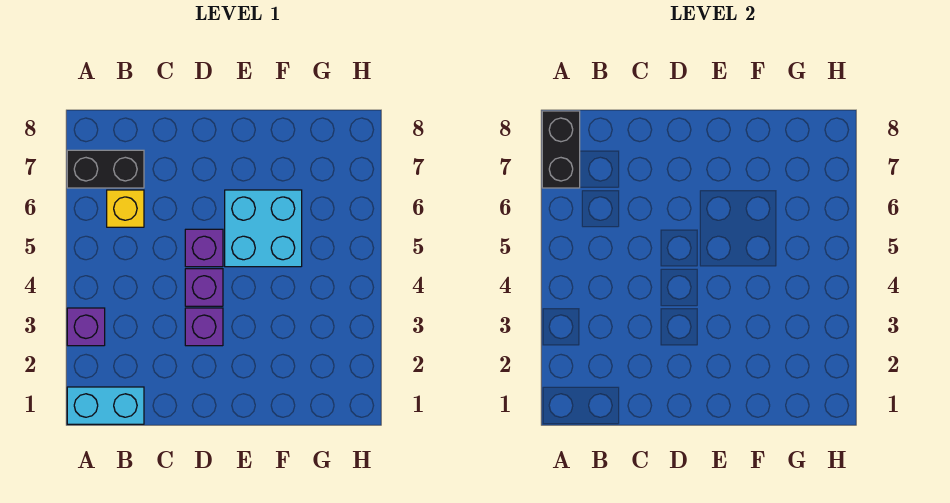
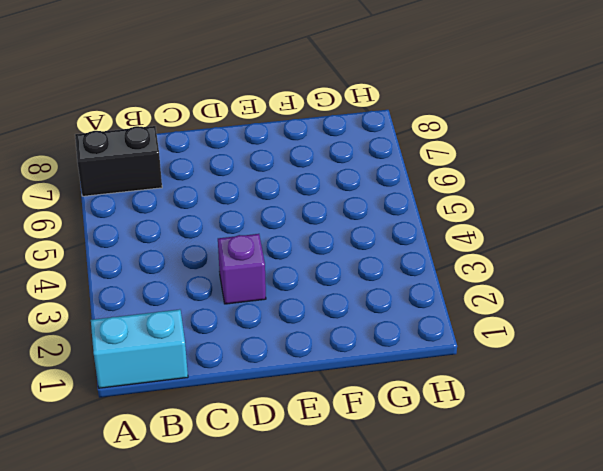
none -> purple 1x1 brick [67,308,105,346]
none -> yellow 1x1 brick [107,190,144,227]

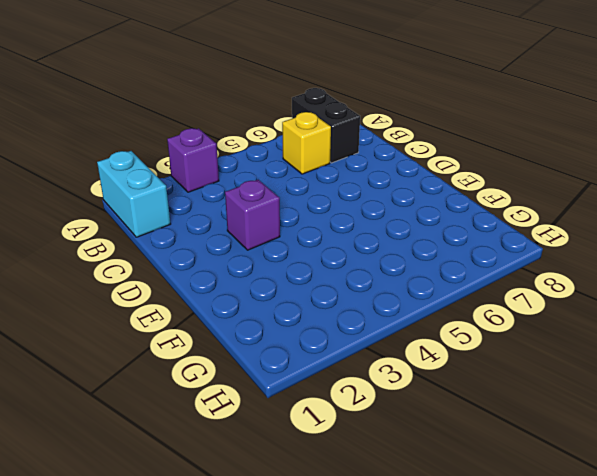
none -> purple 1x1 brick [185,269,223,306]
none -> purple 1x1 brick [185,229,223,267]

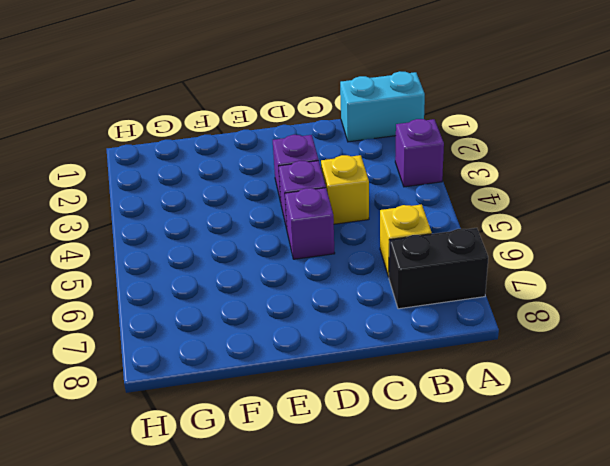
yellow 1x1 brick [321,155,369,224] -> none
none -> cyan 2x2 brick [225,190,302,267]
none -> black 1x2 brick [542,111,580,188]

